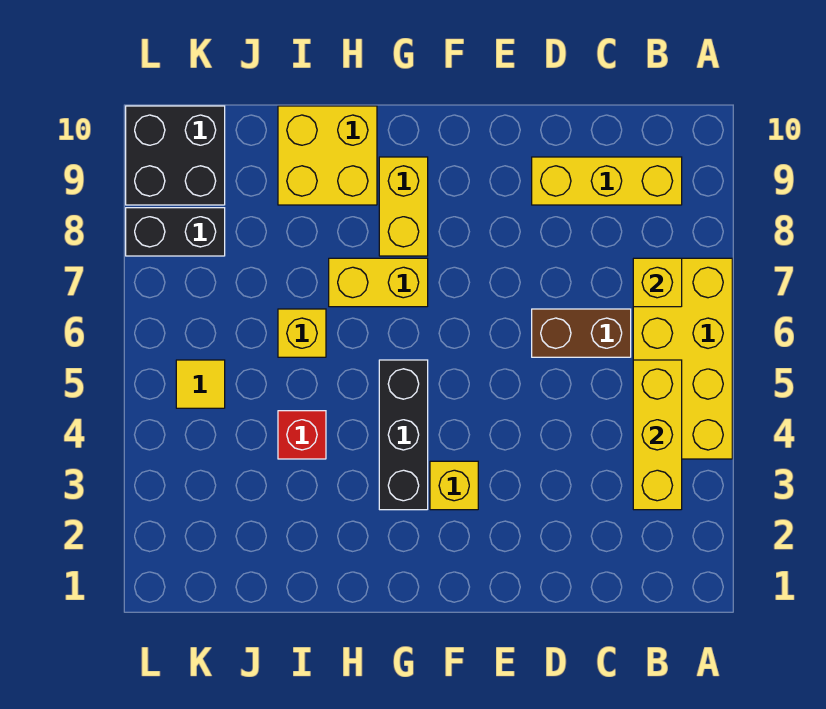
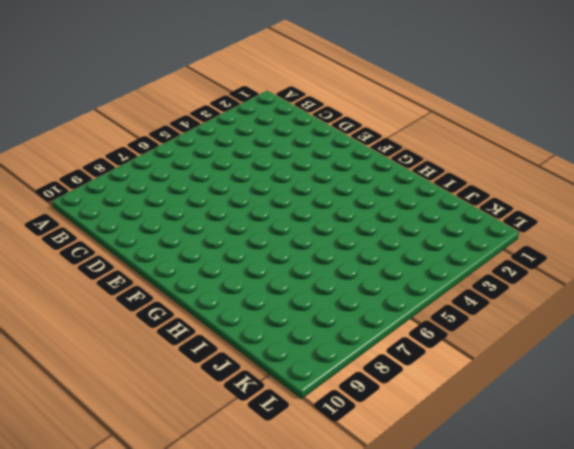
none -> yellow 2x4 brick [633,258,732,459]
none -> yellow 1x3 brick [532,157,682,205]
none -> brown 1x2 brick [532,309,631,357]

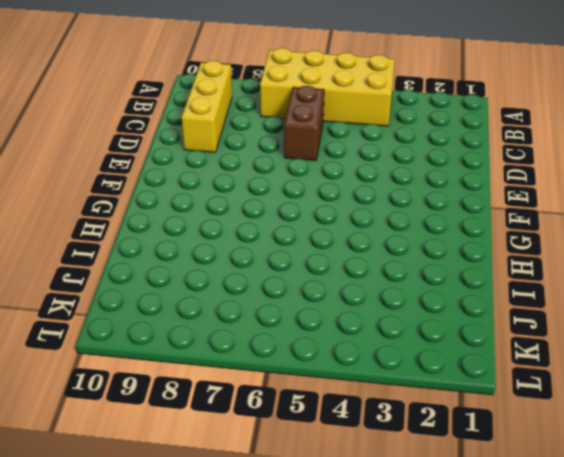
none -> yellow 1x1 brick [430,461,478,510]
none -> black 1x3 brick [379,360,428,510]
none -> yellow 1x2 brick [329,258,428,307]

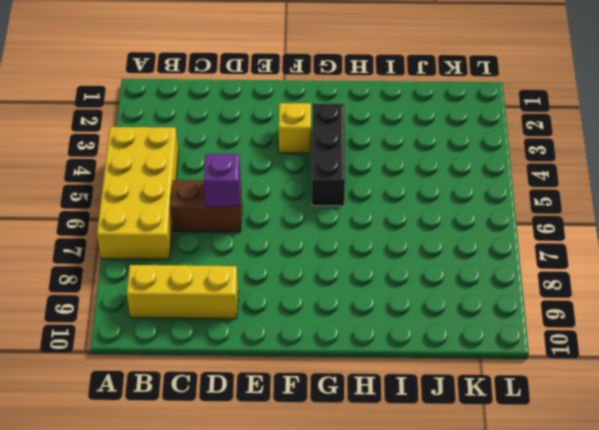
purple 1x1 brick [204,154,241,207] -> none
none -> yellow 1x2 brick [329,258,428,307]
none -> yellow 1x2 brick [379,157,428,256]
none -> yellow 2x2 brick [278,106,377,205]

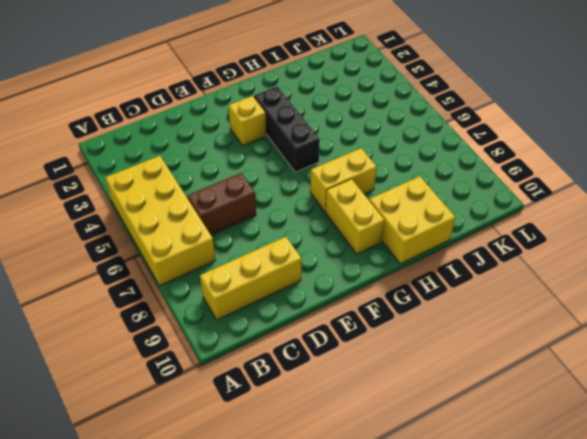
none -> red 1x1 brick [278,411,326,459]
none -> yellow 1x1 brick [278,309,326,357]
none -> yellow 1x1 tile [176,360,225,408]

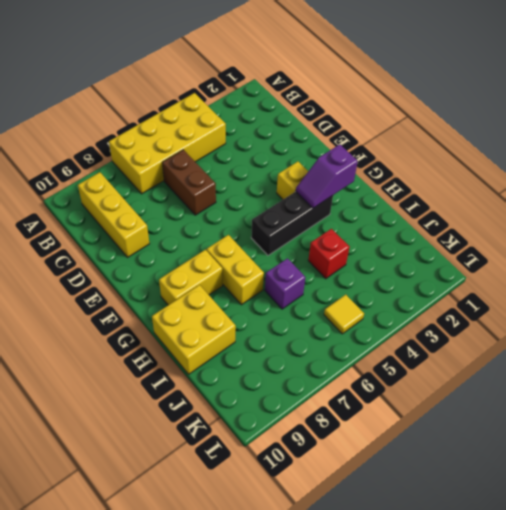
purple 1x2 slope [296,144,358,208] -> none
purple 1x1 brick [265,258,305,309] -> yellow 1x1 brick [278,309,326,357]
none -> black 1x2 brick [126,208,225,256]
none -> black 2x2 brick [126,106,225,205]
none -> yellow 1x3 brick [633,360,682,510]

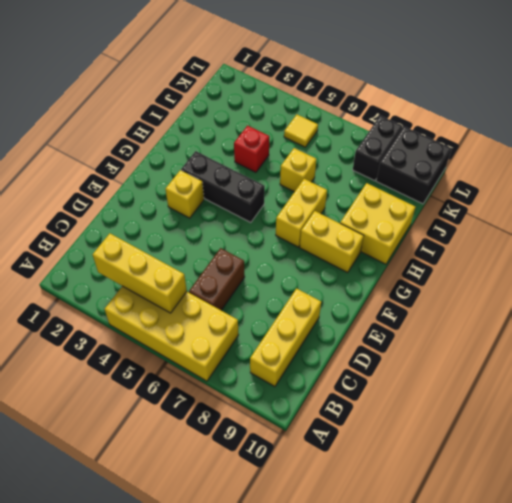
none -> yellow 1x1 brick [633,258,682,307]

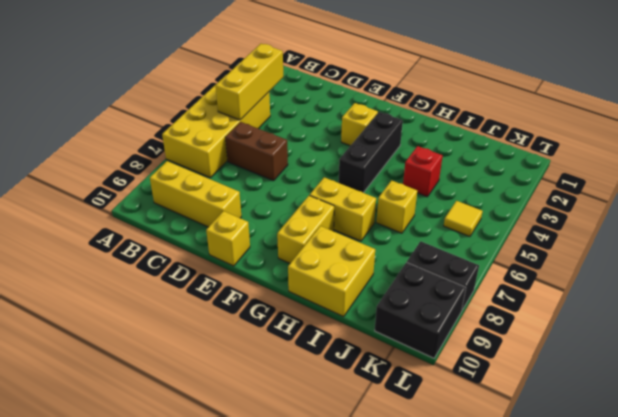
yellow 1x1 brick [206,211,250,266] -> yellow 1x1 brick moved to [633,258,682,307]

